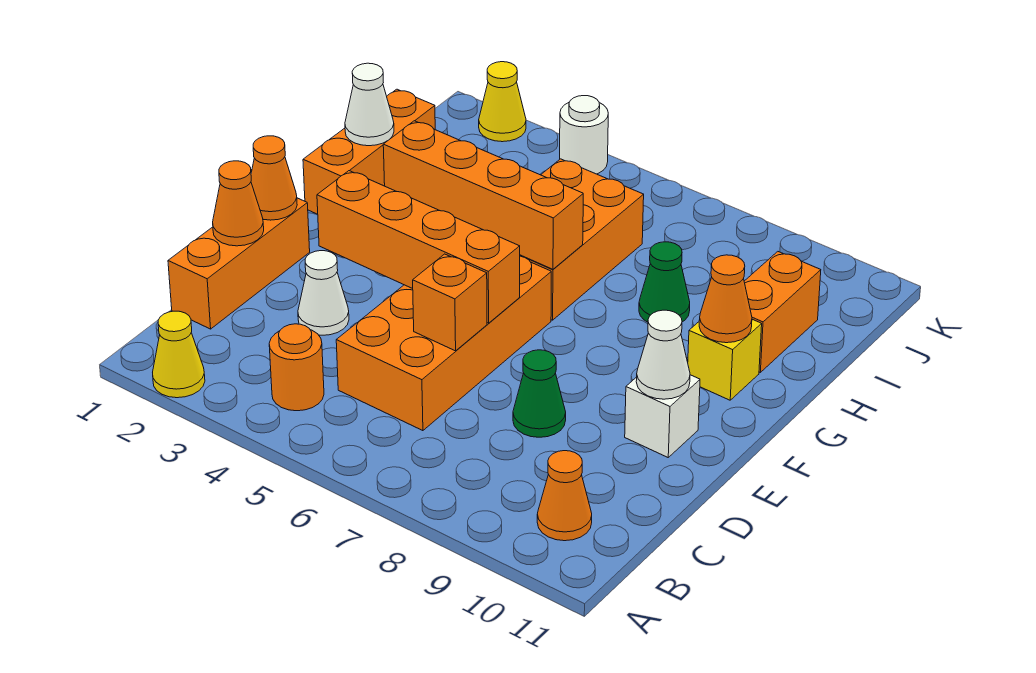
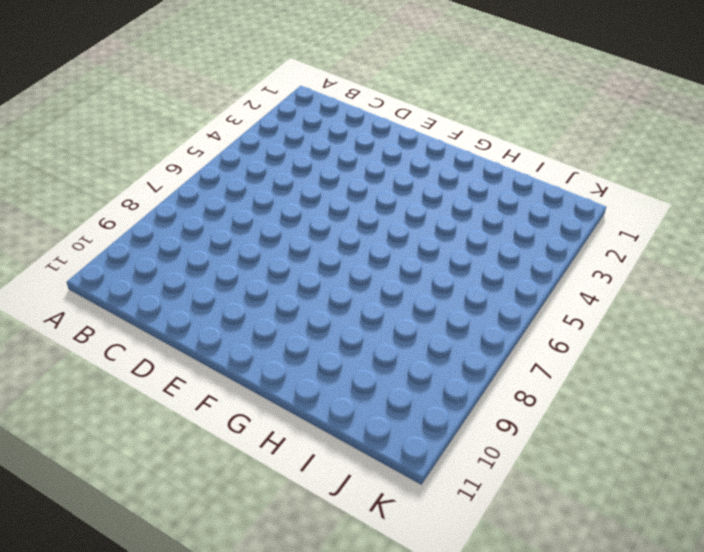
none -> yellow 1x1 cone [153,311,205,398]
none -> orange 1x1 round brick [269,324,324,411]
none -> orange 1x1 cone [537,451,592,541]

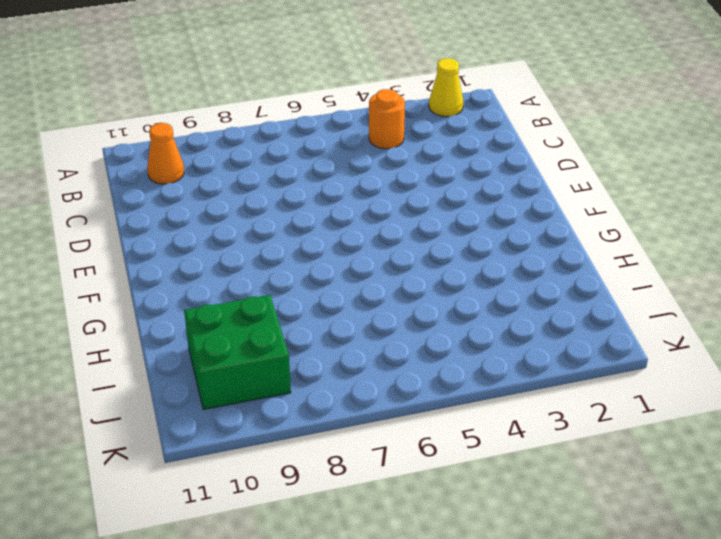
green 2x2 brick [184,295,291,410] -> orange 1x2 brick [744,252,821,372]
none -> orange 1x3 brick [168,198,310,329]
none -> orange 2x4 brick [336,256,551,431]
none -> white 1x1 cone [298,251,349,335]

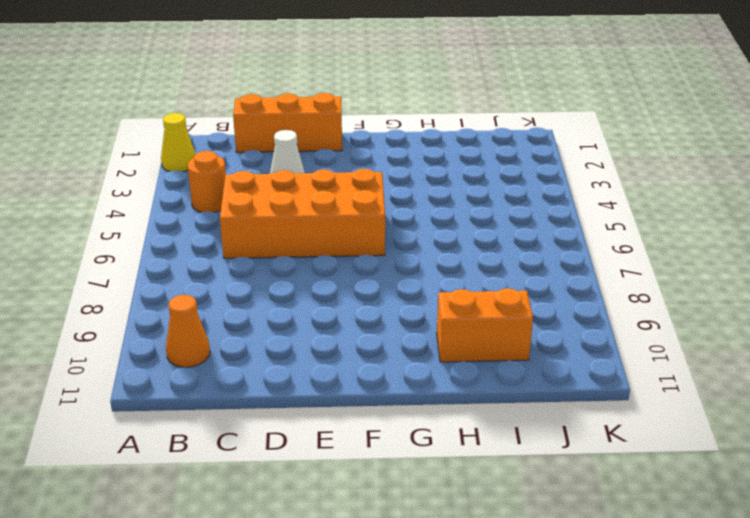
none -> green 1x1 cone [513,350,566,437]
none -> white 1x1 brick [625,375,700,457]
none -> orange 1x3 brick [303,89,435,214]

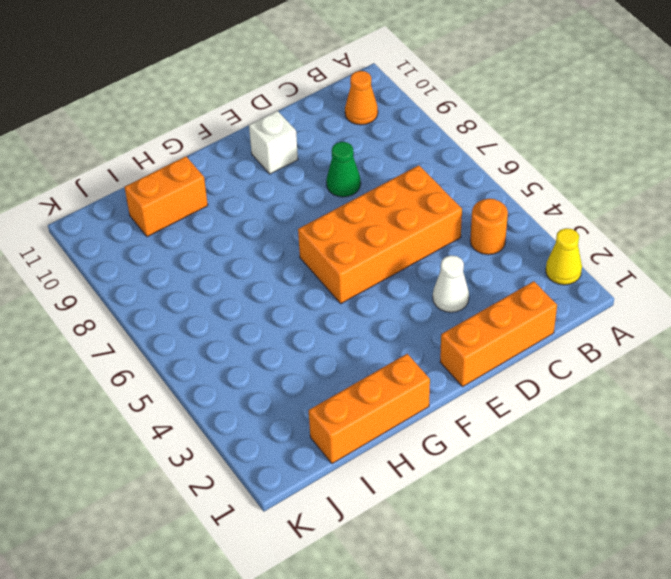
none -> orange 2x3 brick [520,159,644,320]
none -> yellow 1x1 brick [688,319,762,400]
none -> green 1x1 cone [639,242,690,322]

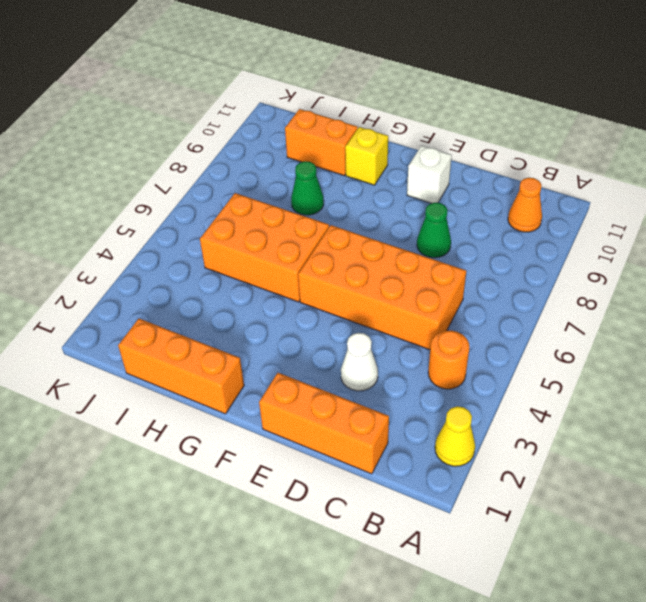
none -> yellow 1x1 cone [479,62,526,142]
none -> white 1x1 round brick [560,96,608,174]
none -> orange 1x1 cone [213,161,264,246]

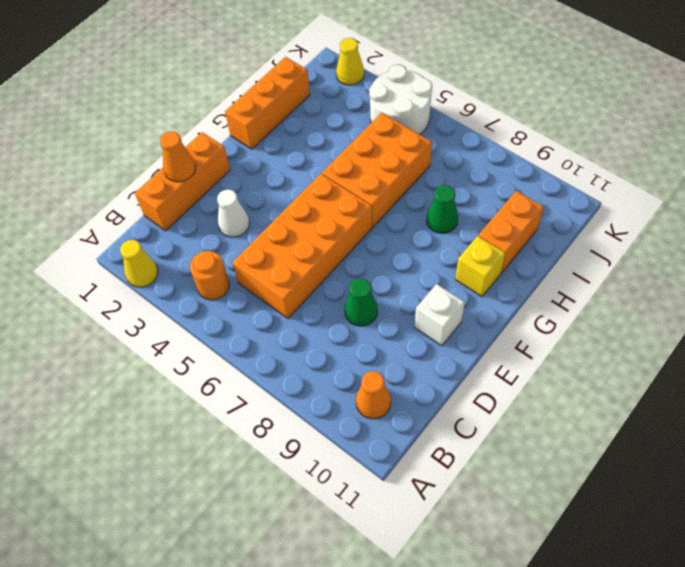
white 2x2 round brick [369,65,432,135] -> white 1x1 round brick [560,96,608,174]
none -> orange 1x1 brick [413,254,487,351]
none -> orange 1x1 cone [251,136,297,220]
none -> orange 1x4 brick [317,171,520,323]

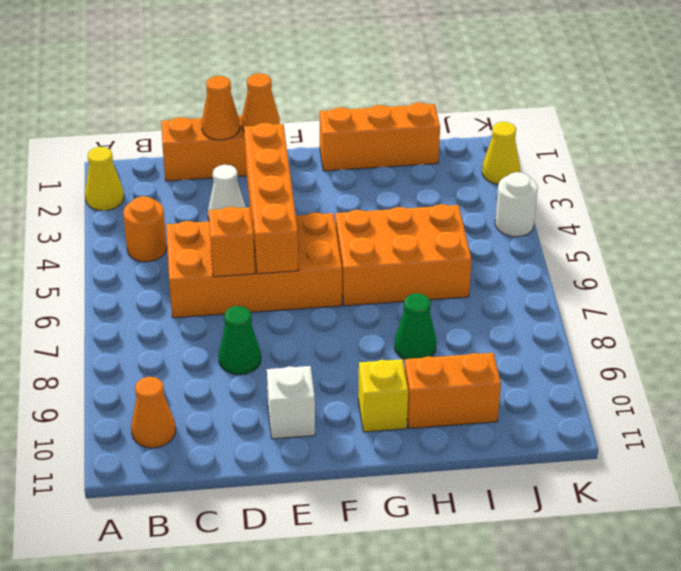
none -> white 1x1 cone [636,310,690,399]
none -> orange 1x4 brick [383,121,583,269]
none -> orange 1x1 cone [699,255,752,343]

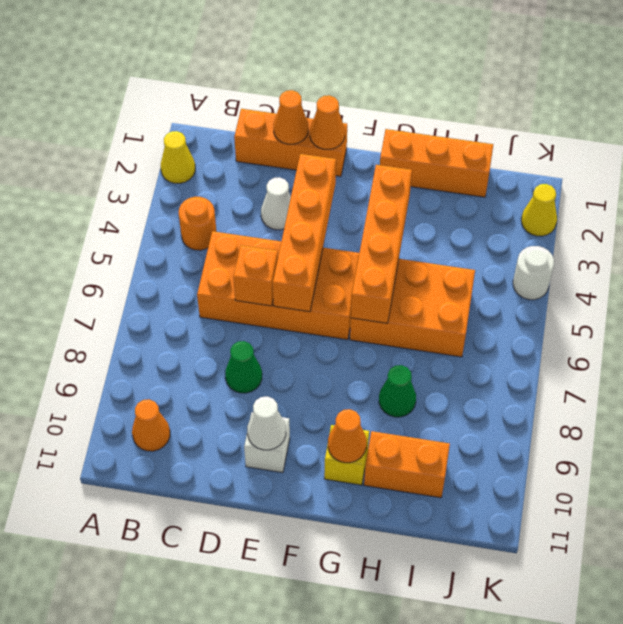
none -> white 1x1 cone [345,63,394,146]

